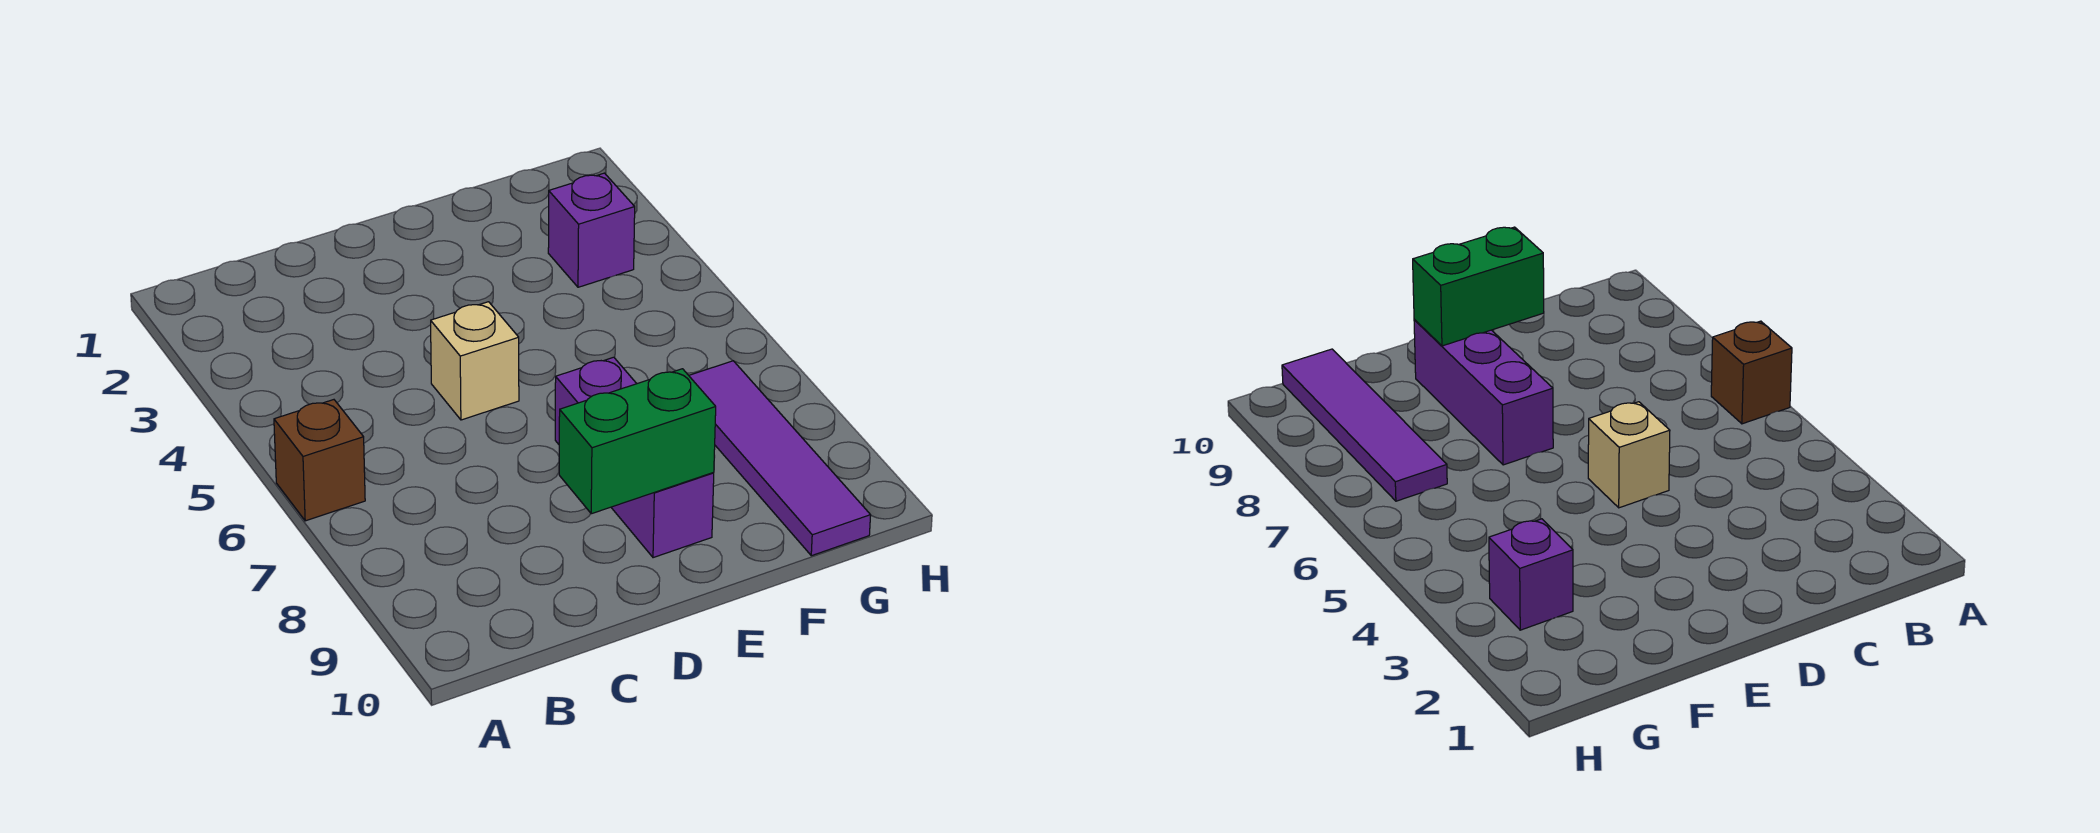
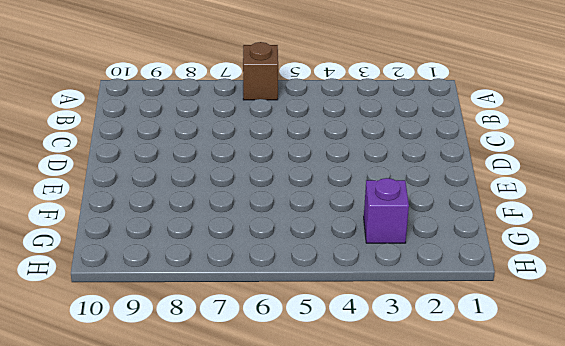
none -> tan 1x1 brick [431,302,519,420]
none -> purple 1x3 brick [555,357,714,558]

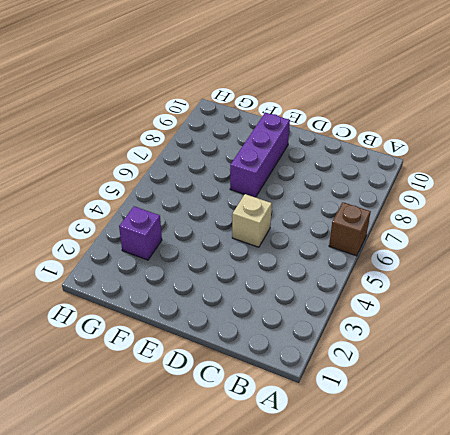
none -> purple 1x4 tile [689,361,871,556]
none -> green 1x2 brick [559,369,716,514]

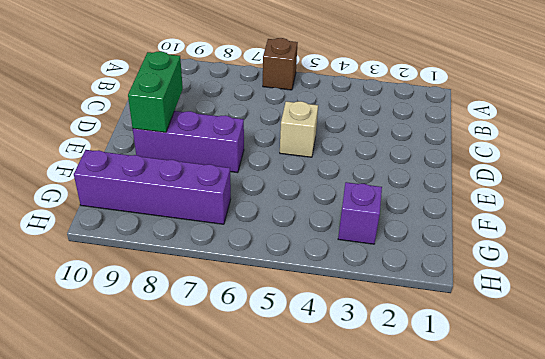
purple 1x4 brick [74,150,231,224] -> purple 1x4 tile [689,361,871,556]

